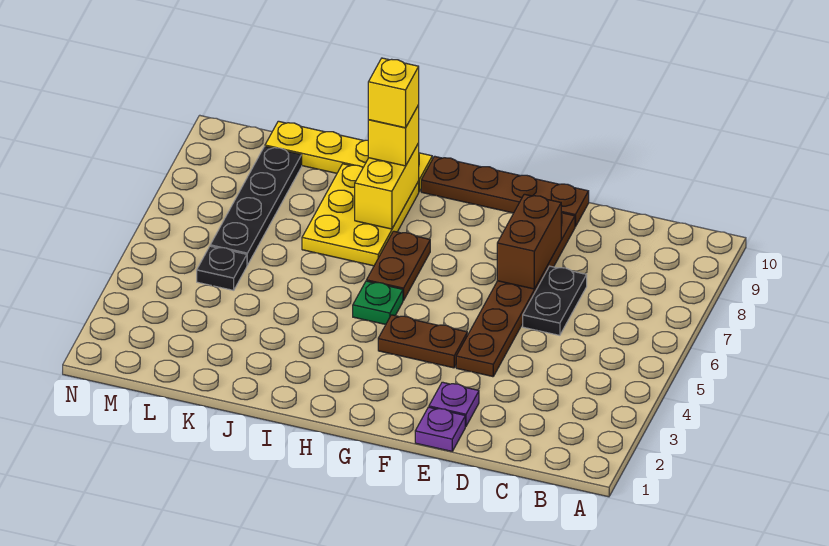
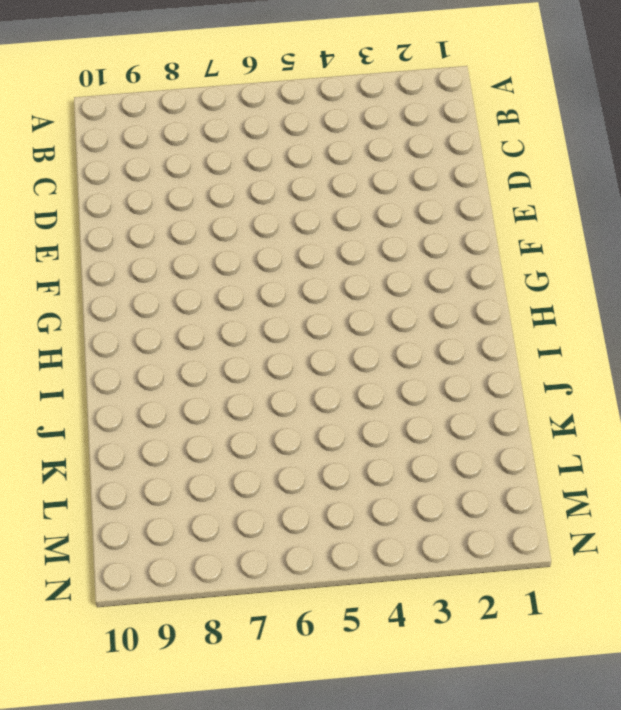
none -> black 1x2 plate [523,266,587,335]
none -> purple 1x1 plate [415,407,465,451]
none -> purple 1x1 plate [429,382,479,427]

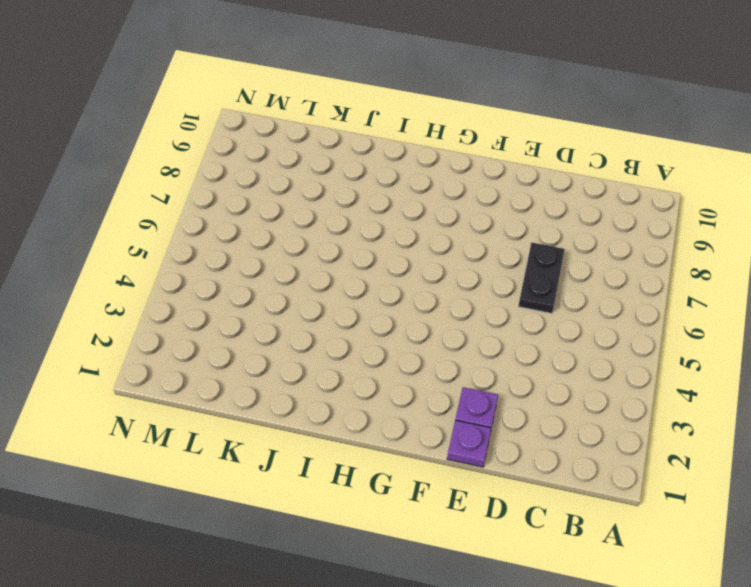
none -> brown 1x6 plate [456,213,575,377]
none -> brown 1x4 plate [421,156,589,227]
none -> brown 1x2 plate [378,315,467,368]

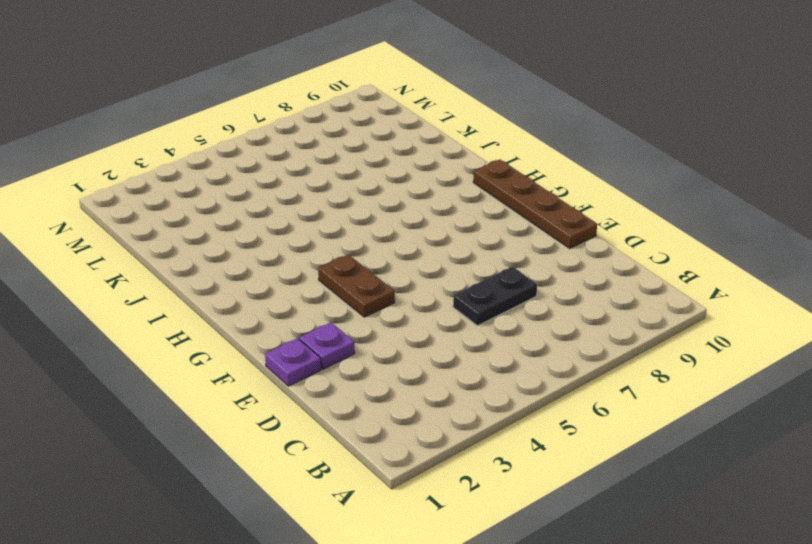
none -> brown 1x6 plate [456,213,575,377]
none -> green 1x1 plate [353,281,403,325]
none -> brown 1x2 plate [367,231,430,300]

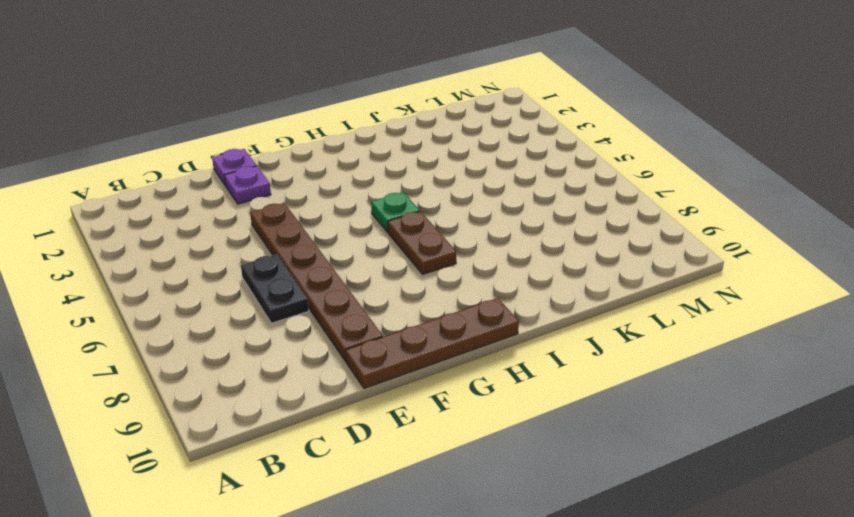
none -> brown 1x2 plate [378,315,467,368]
none -> yellow 2x3 plate [302,164,419,266]
none -> yellow 1x4 plate [265,121,432,191]

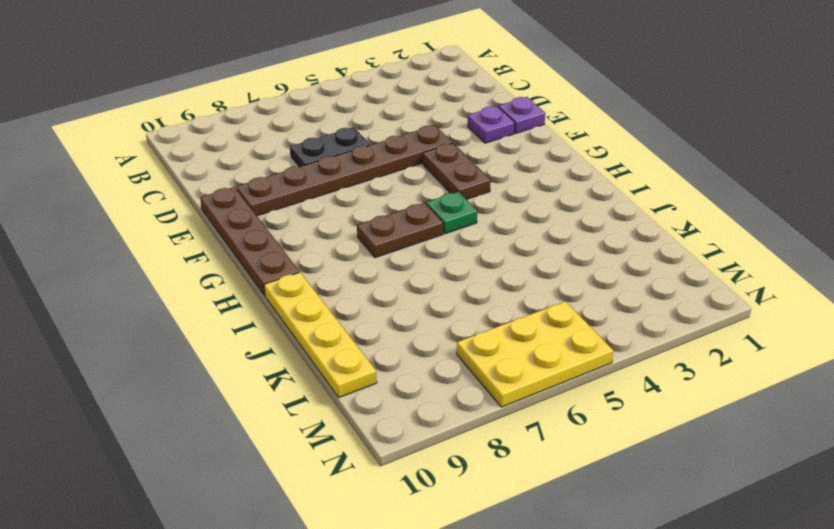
yellow 2x3 plate [457,301,613,407] -> yellow 2x3 plate moved to [302,164,419,266]
none -> black 1x1 plate [197,246,247,290]
none -> black 1x4 plate [210,146,302,265]
none -> brown 1x2 brick [497,194,561,289]

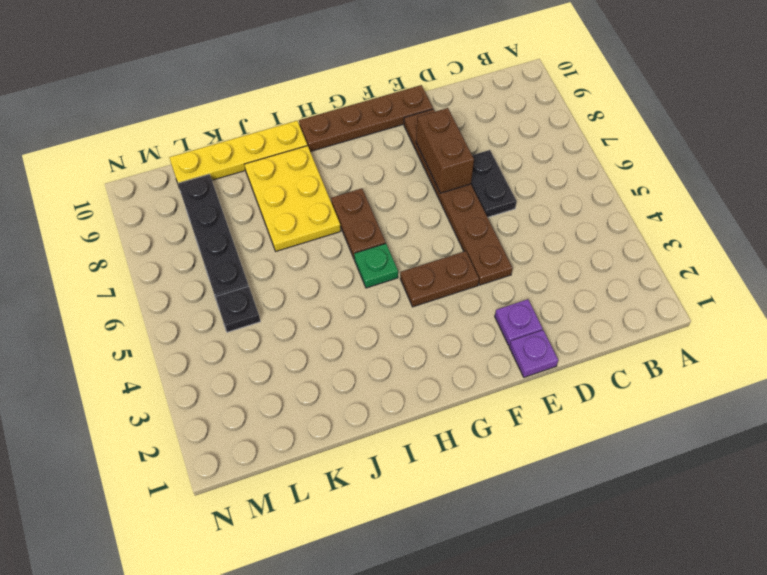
none -> yellow 1x2 brick [355,143,419,229]
none -> yellow 1x1 brick [368,105,419,166]
none -> yellow 1x1 brick [368,58,419,128]

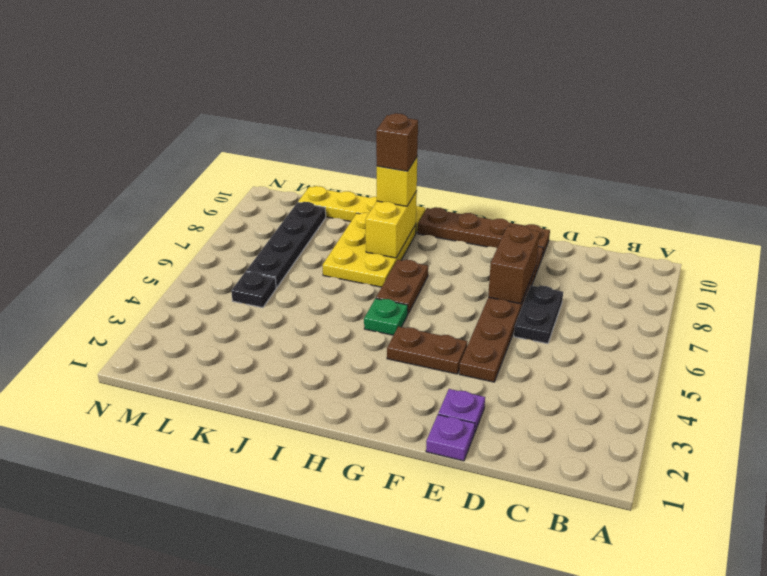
brown 1x1 brick [376,113,418,171] -> yellow 1x1 brick [368,58,419,128]

